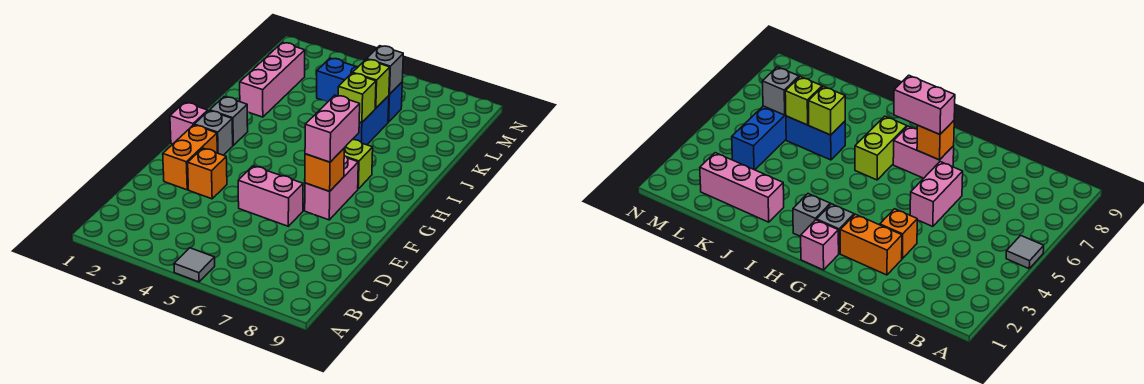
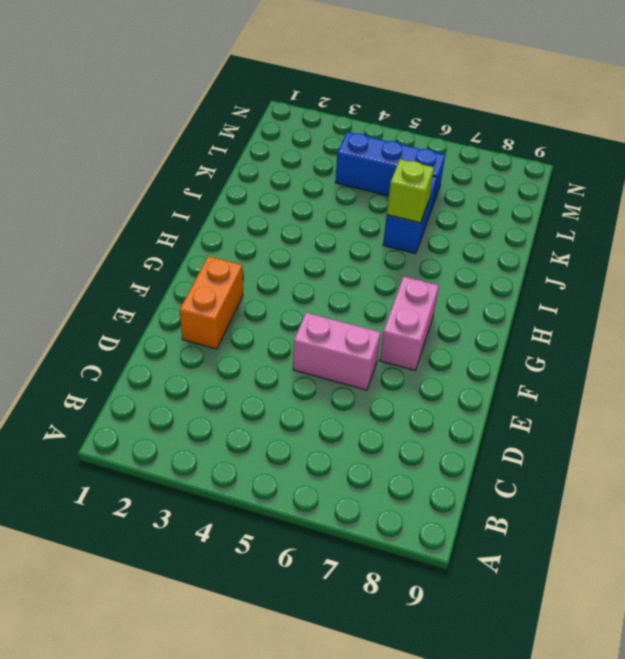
none -> grey 1x1 tile [174,248,215,282]
none -> orange 1x1 brick [188,148,227,199]
none -> pink 1x1 brick [170,102,208,144]

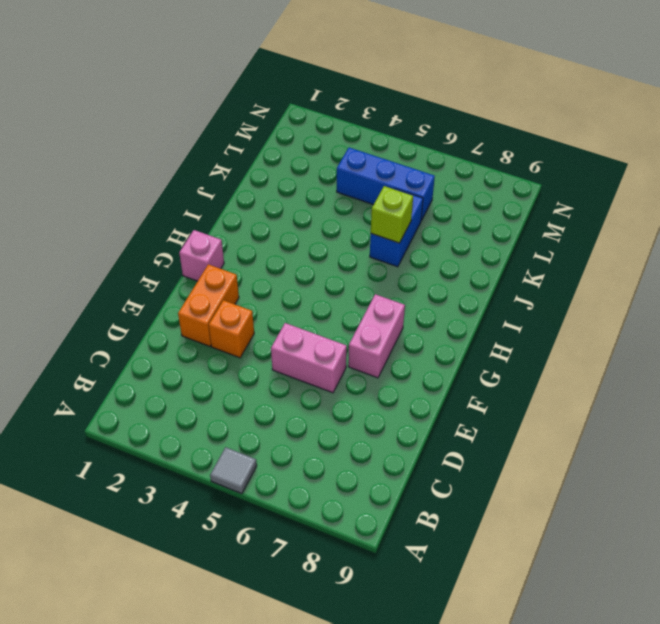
none -> grey 1x1 brick [194,111,233,155]
none -> grey 1x1 brick [210,97,248,145]
none -> lime 1x2 brick [344,140,373,189]

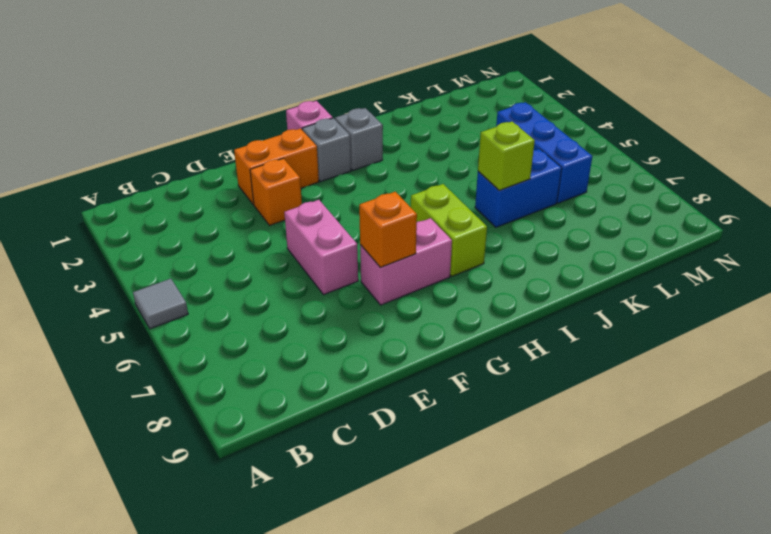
none -> pink 1x3 brick [240,42,305,117]
none -> lime 1x1 brick [353,59,390,108]
none -> grey 1x1 brick [367,46,403,94]

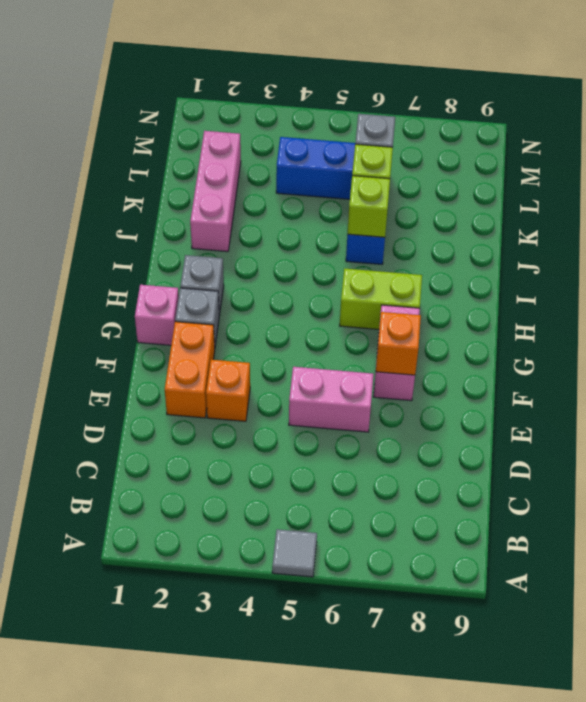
none -> pink 1x2 brick [305,95,360,162]

